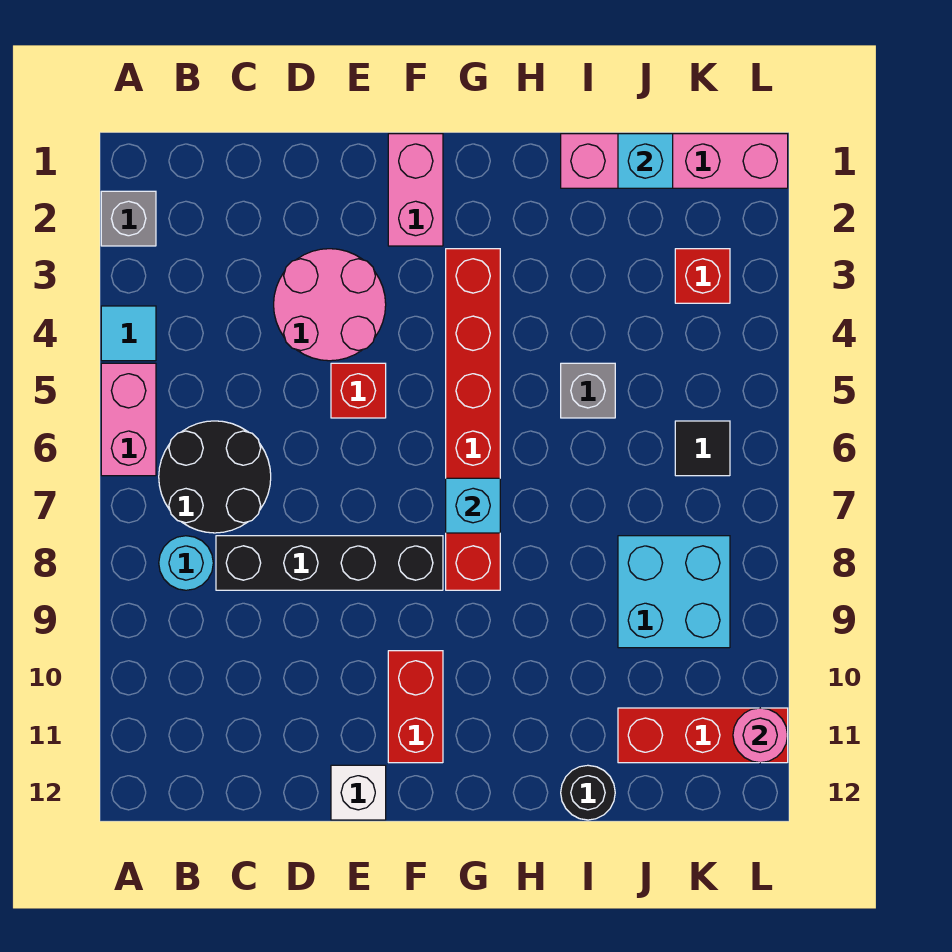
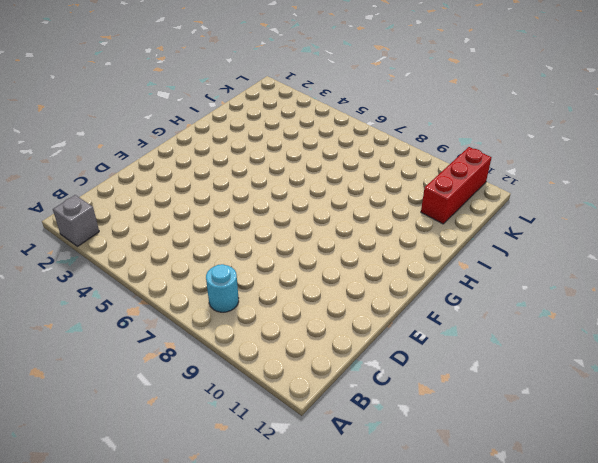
none -> cyan 1x1 tile [101,306,156,361]
none -> pink 1x2 brick [101,363,156,476]
none -> black 2x2 round brick [159,421,271,533]

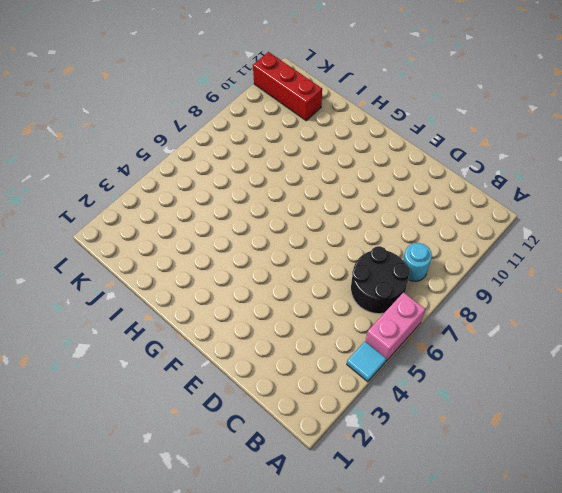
none -> grey 1x1 brick [101,191,156,246]
none -> black 1x4 brick [216,536,443,590]
none -> pink 2x2 round brick [274,249,386,361]

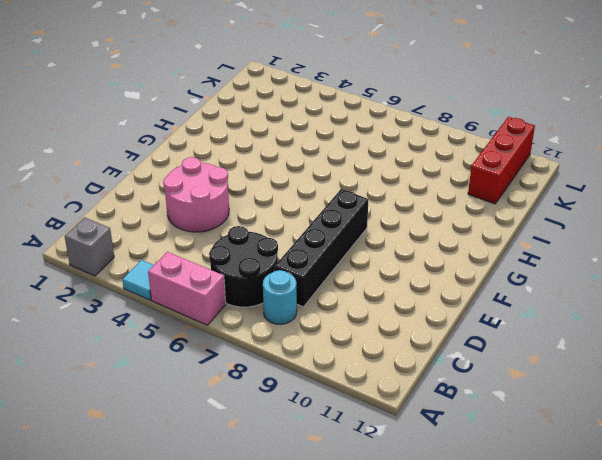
none -> red 1x1 brick [331,363,386,418]
none -> white 1x1 brick [331,765,386,820]
none -> pink 1x2 brick [388,134,443,246]

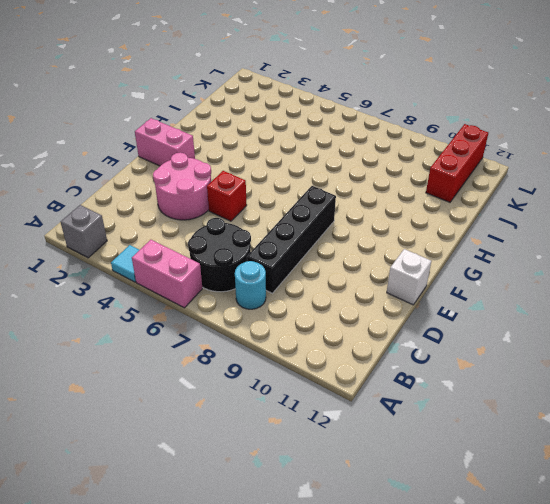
none -> red 1x2 brick [388,651,443,763]
none -> red 1x6 brick [446,249,500,590]
none -> pink 1x4 brick [561,134,788,188]

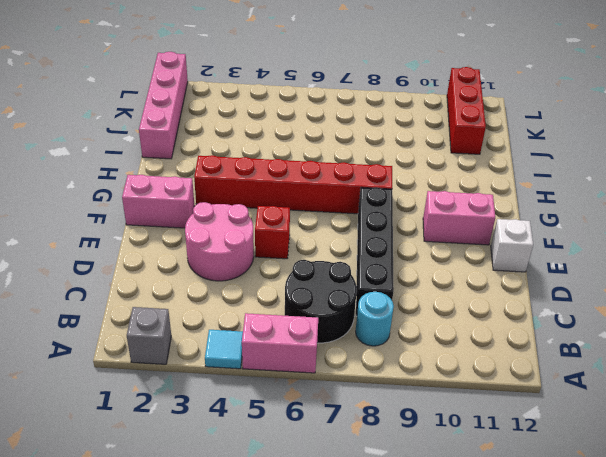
pink 1x2 brick [423,191,495,245] -> red 1x2 brick [388,651,443,763]
none -> grey 1x1 brick [561,363,615,418]
none -> black 1x1 round brick [561,765,615,820]
none -> cyan 2x2 brick [618,536,730,648]

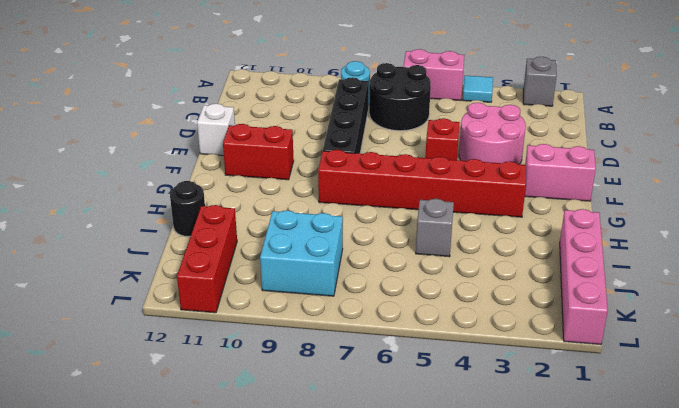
none -> red 1x1 brick [675,249,730,303]
none -> black 1x1 tile [675,421,730,476]
none -> cyan 1x1 brick [446,478,500,533]

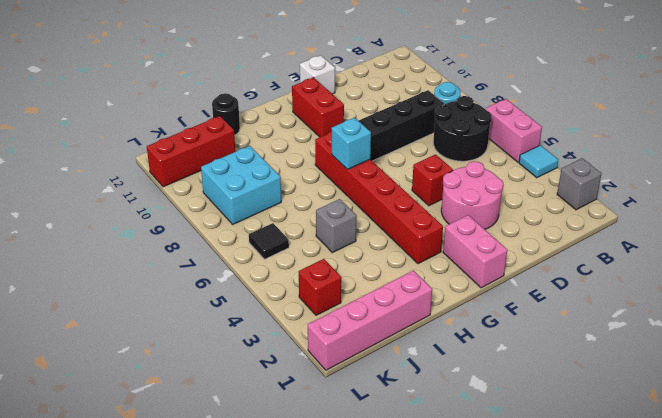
none -> cyan 1x1 brick [618,134,673,188]
none -> pink 1x1 round brick [733,708,788,763]

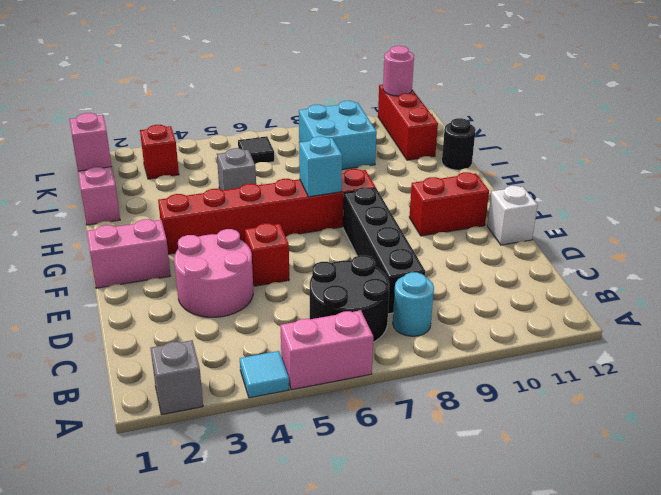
pink 1x1 brick [70,113,112,171] -> cyan 1x1 brick [618,134,673,188]

